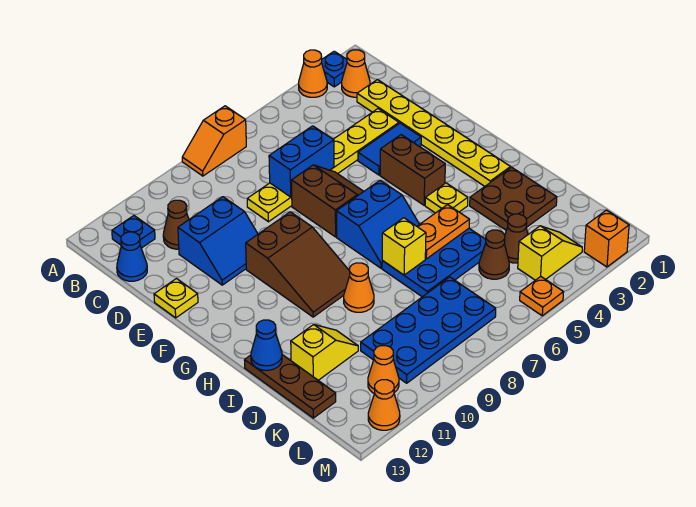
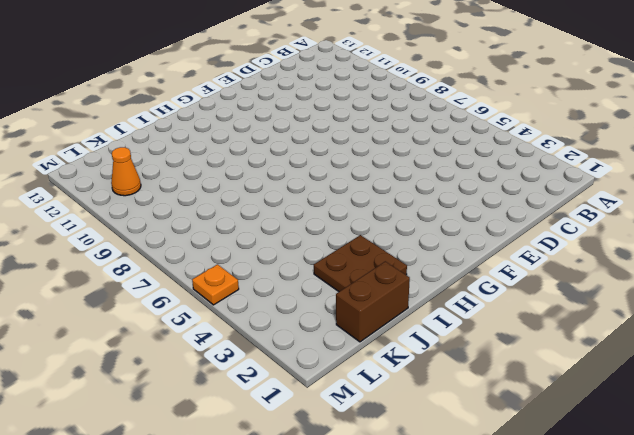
brown 1x2 brick [336,261,410,342] -> brown 1x2 brick moved to [380,135,445,205]
none -> blue 1x1 plate [322,51,347,87]
none -> orange 1x1 cone [299,50,327,97]
none -> orange 1x2 slope [182,106,246,176]
none -> orange 1x1 cone [342,50,370,97]

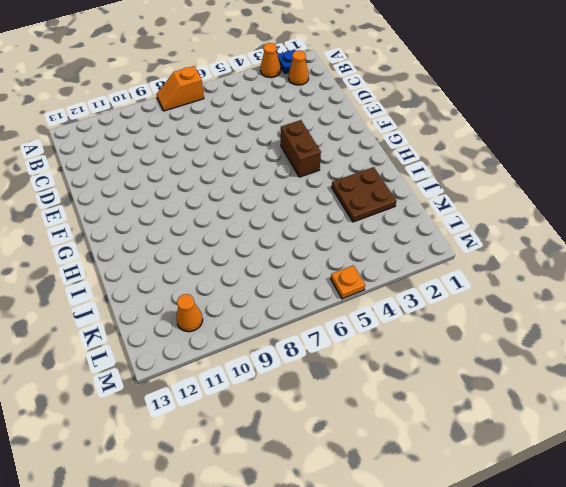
none -> blue 1x1 plate [112,216,155,248]
none -> yellow 1x6 plate [357,80,511,186]
none -> brown 1x1 cone [163,200,189,249]
none -> blue 1x1 cone [117,232,147,281]

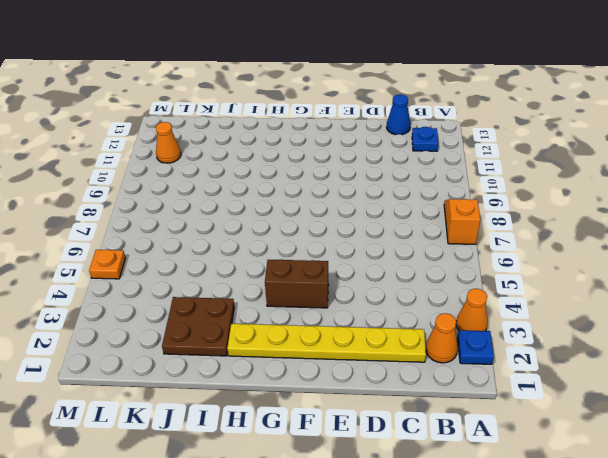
none -> brown 1x1 cone [163,200,189,249]
none -> yellow 1x6 plate [247,109,399,222]
none -> blue 2x2 slope [178,197,258,285]
none -> blue 1x2 tile [358,123,421,175]

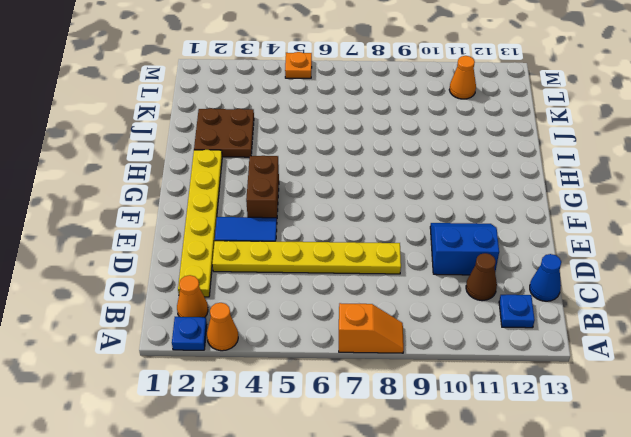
none -> brown 2x2 slope [292,165,364,237]
none -> yellow 1x1 plate [154,279,198,318]
none -> brown 2x3 slope [246,212,350,317]
none -> blue 2x2 slope [337,180,419,268]

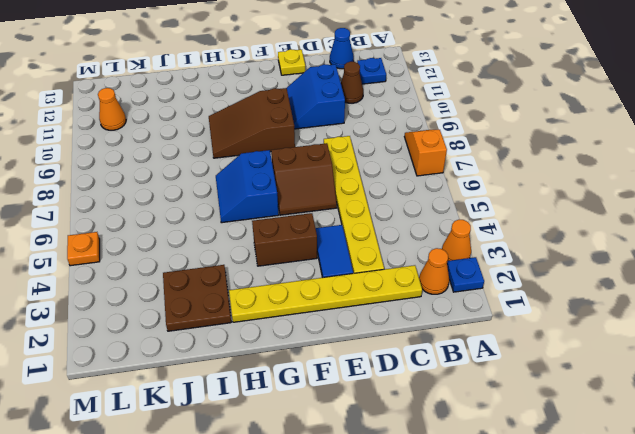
none -> yellow 1x1 plate [425,183,468,213]
none -> blue 2x3 plate [382,228,486,297]
none -> orange 1x1 cone [344,263,374,312]
none -> brown 1x3 plate [245,355,336,418]

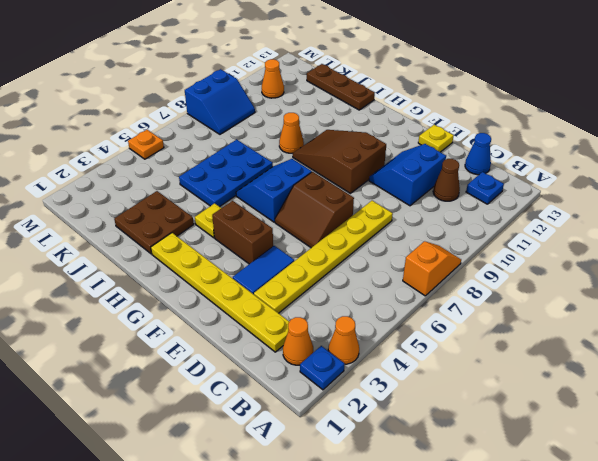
blue 2x2 slope [185,69,255,134] -> blue 2x4 plate [361,277,496,383]
none -> yellow 1x2 slope [291,325,358,380]
none -> brown 1x1 cone [504,214,528,263]
none -> brown 1x1 cone [479,230,509,279]
none -> yellow 1x2 slope [518,226,582,280]

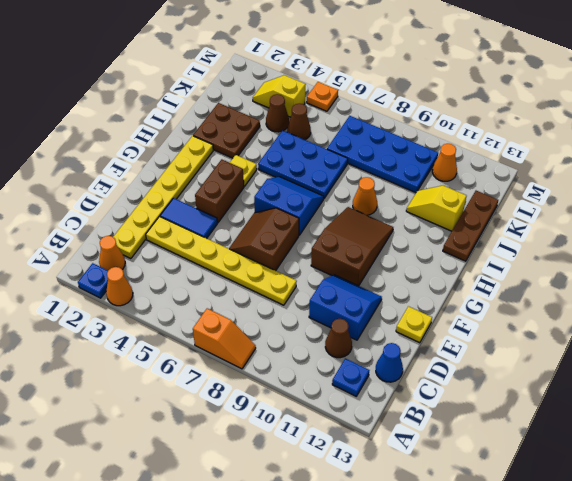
none -> orange 1x1 brick [584,210,629,267]
none -> orange 1x1 cone [368,380,400,430]
none -> blue 1x2 brick [269,126,334,197]
none -> orange 1x2 plate [417,205,470,259]

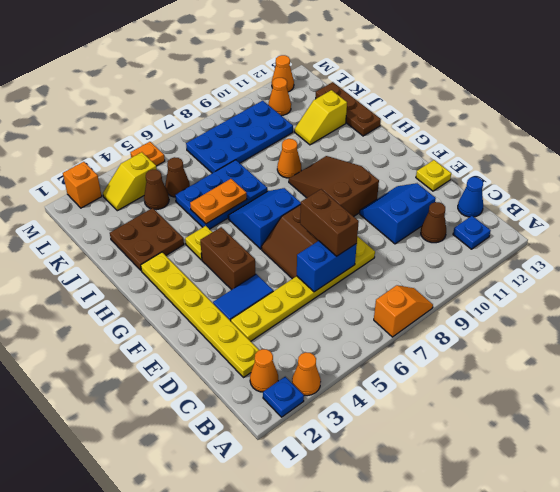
brown 1x2 brick [300,189,359,256] -> none
none -> yellow 1x1 brick [382,218,426,275]
none -> blue 1x1 cone [251,320,282,370]

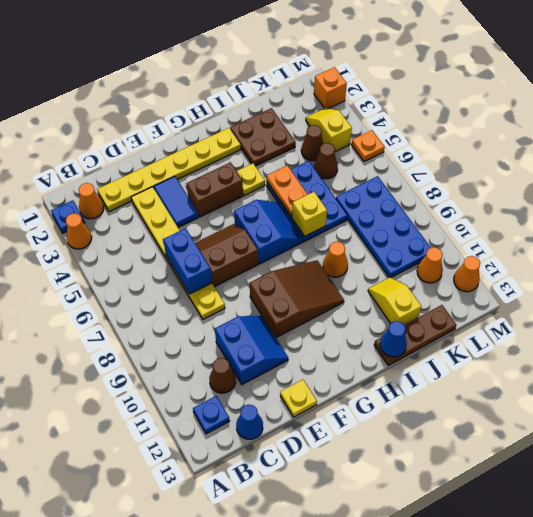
none -> orange 1x2 slope [182,106,246,176]

